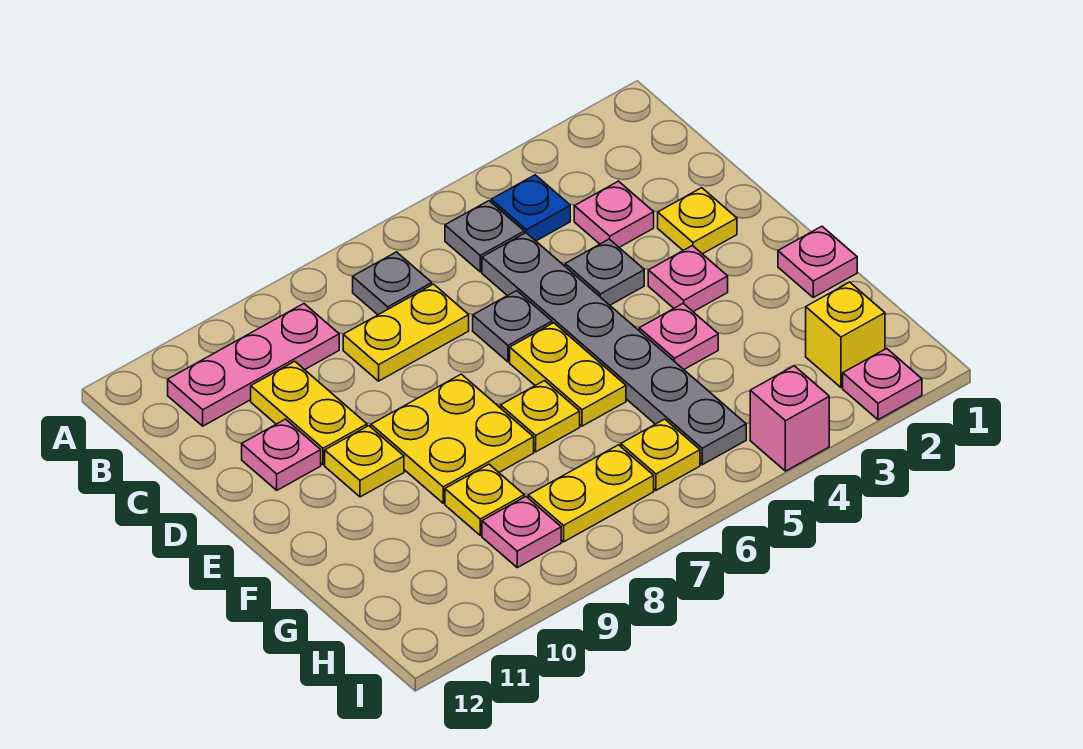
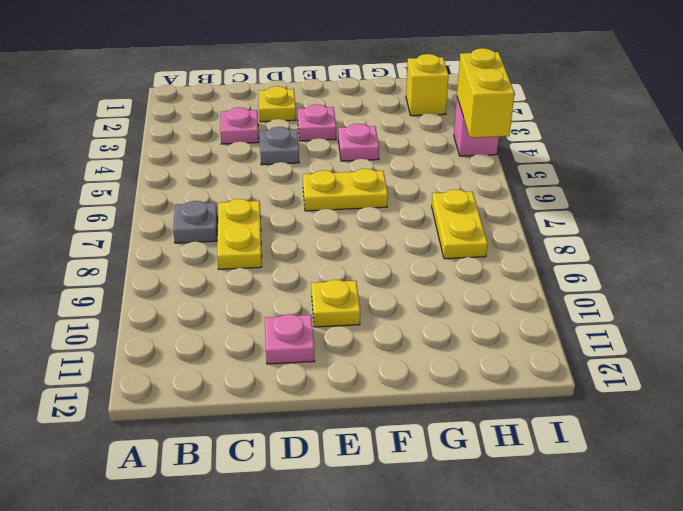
yellow 1x2 brick [457,48,515,138] -> none
none -> blue 1x1 plate [491,175,570,241]
none -> grey 1x1 plate [445,201,524,272]
none -> pink 1x3 plate [168,304,339,426]

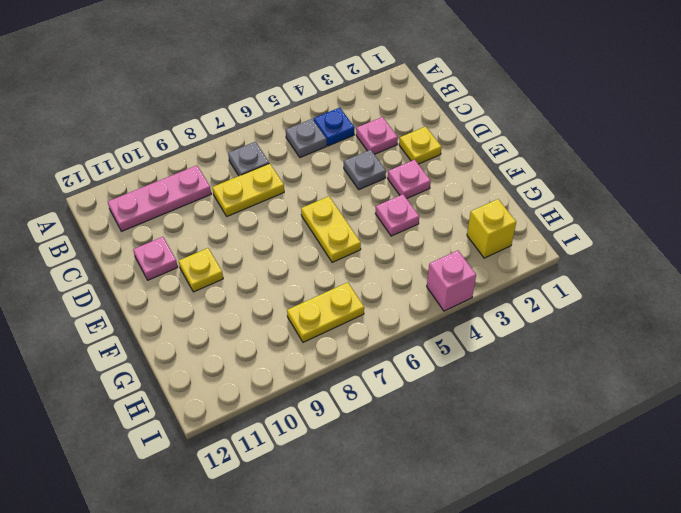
none -> grey 1x6 plate [482,233,746,465]
none -> yellow 1x2 plate [251,361,367,465]
none -> grey 1x1 plate [473,291,552,362]

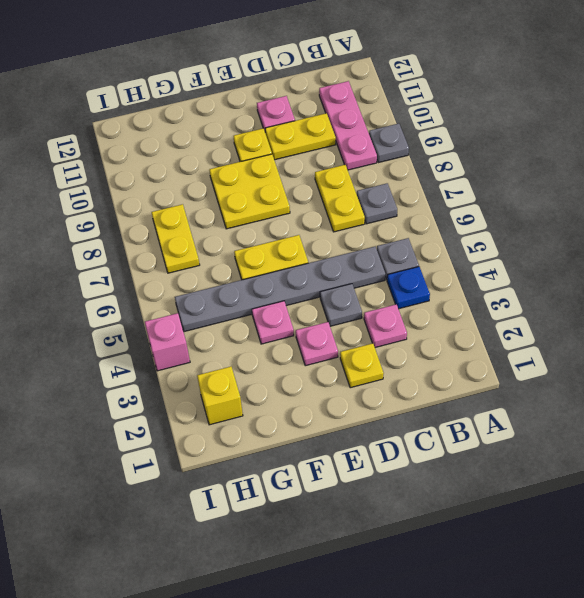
grey 1x1 plate [369,124,409,163] -> grey 1x1 plate moved to [473,291,552,362]
none -> pink 1x1 plate [778,226,857,297]
none -> yellow 1x1 plate [501,381,580,452]
none -> yellow 1x1 plate [445,464,524,535]

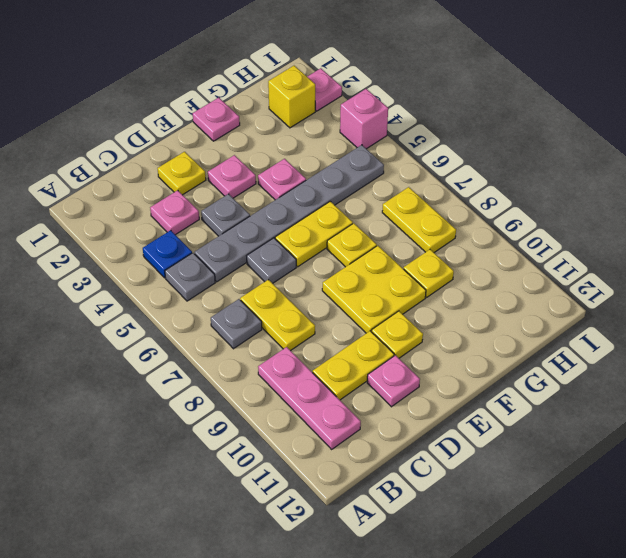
none -> yellow 1x1 plate [621,419,700,490]
none -> pink 1x1 plate [482,497,561,568]

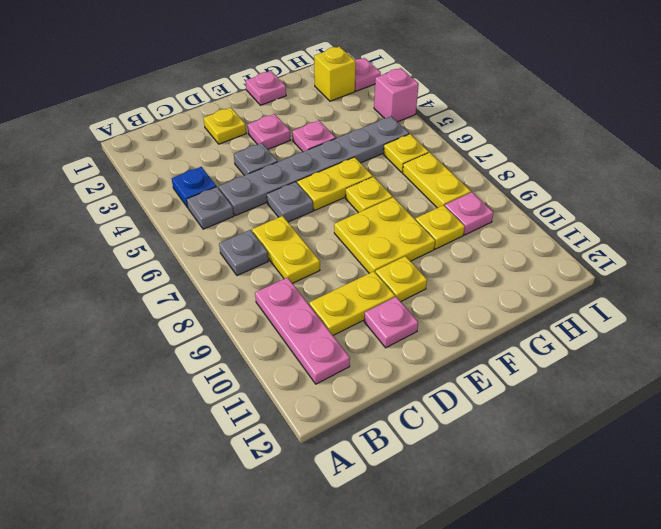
none -> pink 1x1 plate [574,181,654,247]

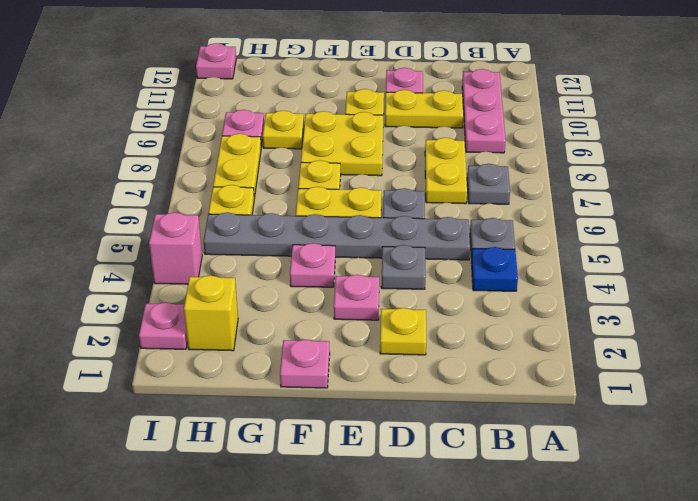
pink 1x1 plate [196,43,236,79] -> pink 1x1 plate moved to [574,181,654,247]

